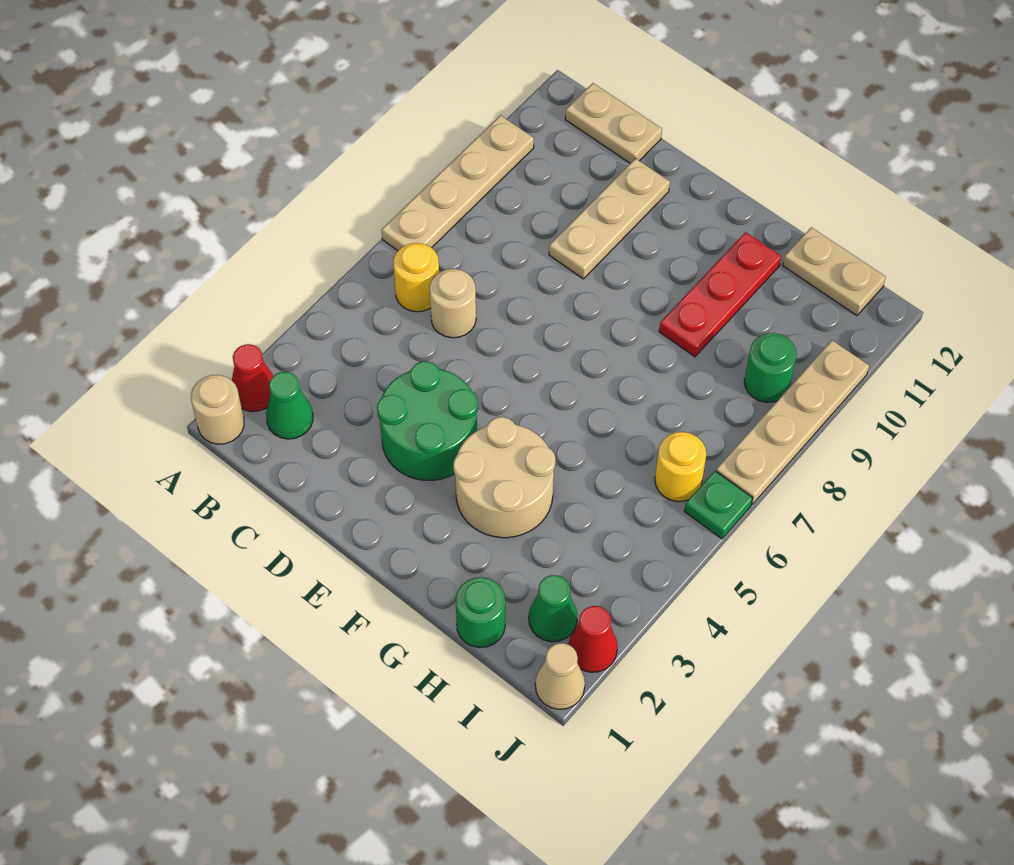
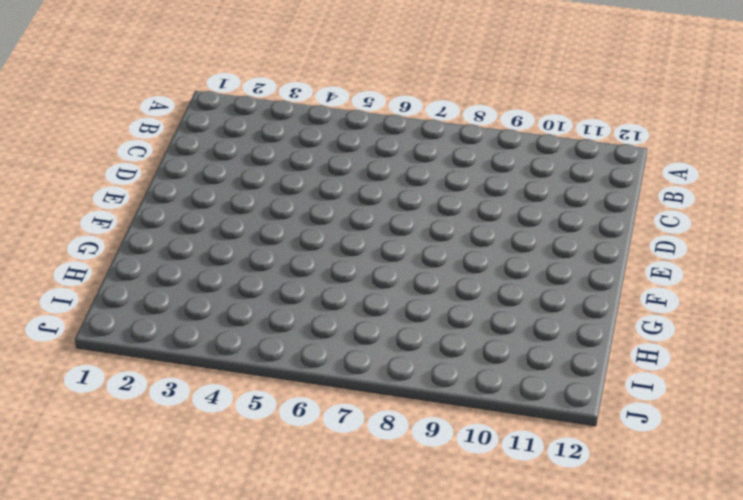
none -> tan 1x1 round brick [191,375,244,444]
none -> red 1x1 cone [232,344,273,412]
none -> tan 1x4 plate [381,115,534,251]

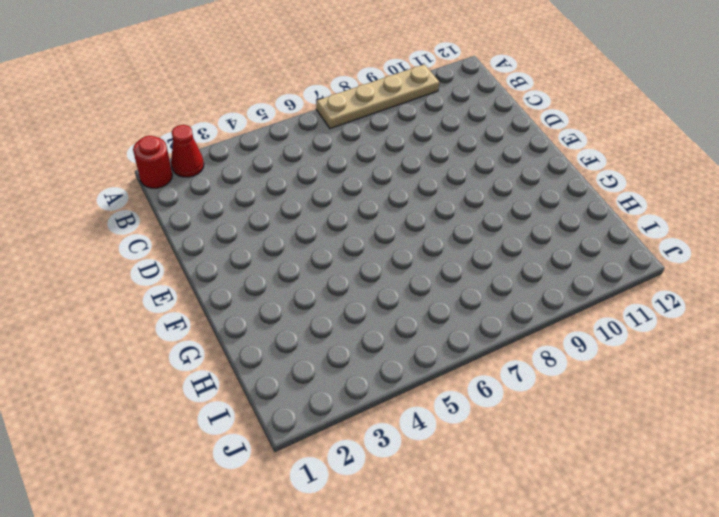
red 1x1 round brick [133,136,172,188] -> tan 1x1 round brick [191,375,244,444]
none -> green 1x1 cone [266,372,313,439]
none -> yellow 1x1 round brick [393,243,439,312]
none -> tan 1x2 plate [565,83,662,163]

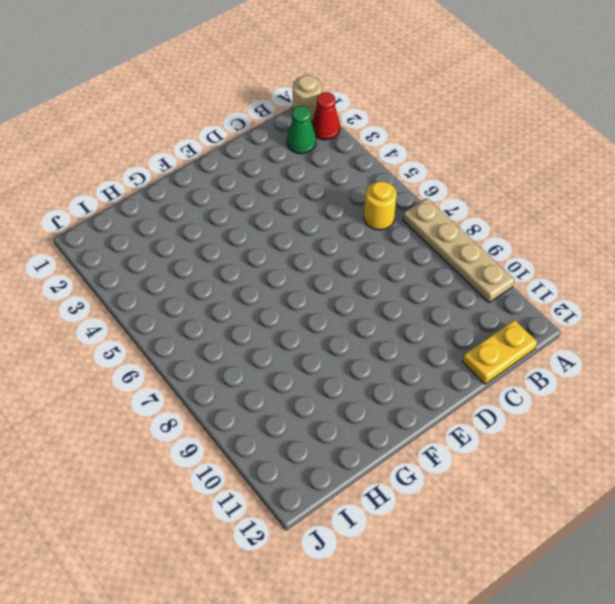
yellow 1x2 plate [463,320,537,384] -> tan 1x2 plate [565,83,662,163]
none -> tan 1x1 round brick [430,269,476,338]
none -> green 2x2 round brick [377,361,478,480]
none -> tan 1x3 plate [549,158,670,279]

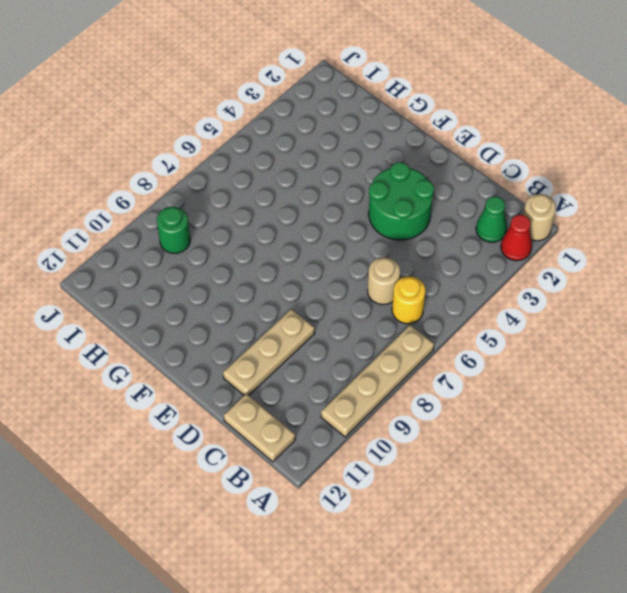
none -> tan 2x2 round brick [453,417,555,538]
none -> red 1x3 plate [659,232,781,357]
none -> green 1x1 round brick [455,577,505,648]

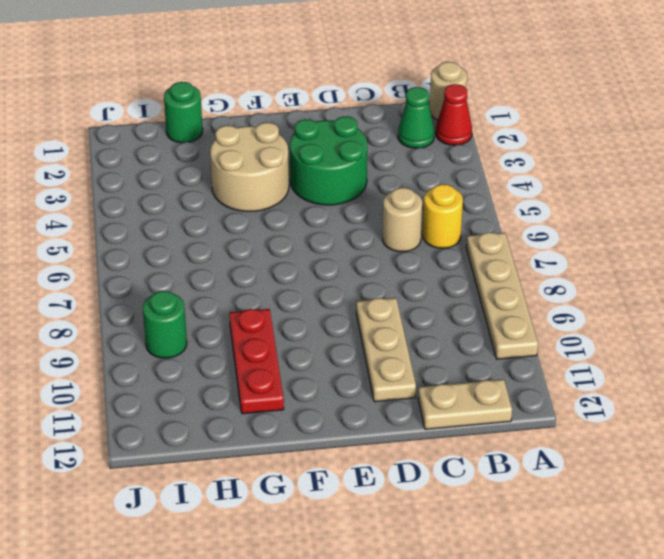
none -> tan 1x2 plate [783,227,886,315]
none -> green 1x1 cone [529,575,577,642]
none -> yellow 1x1 round brick [655,432,707,502]

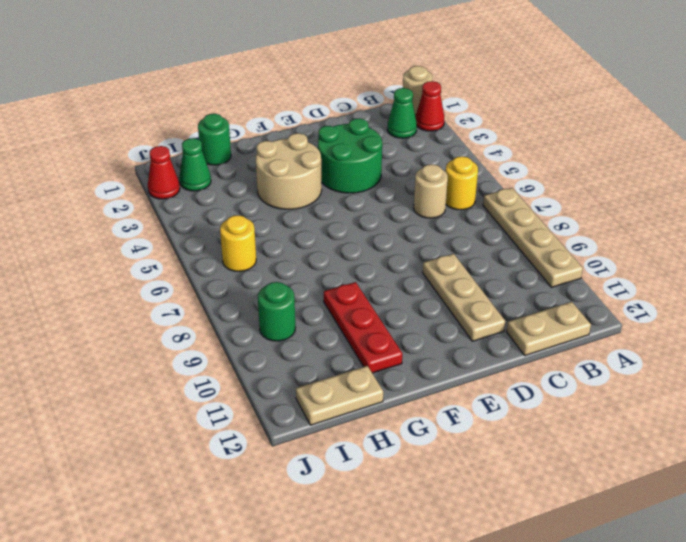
none -> tan 1x1 cone [535,643,585,709]
none -> green 1x1 plate [685,471,753,539]
none -> tan 1x4 plate [716,340,869,504]

